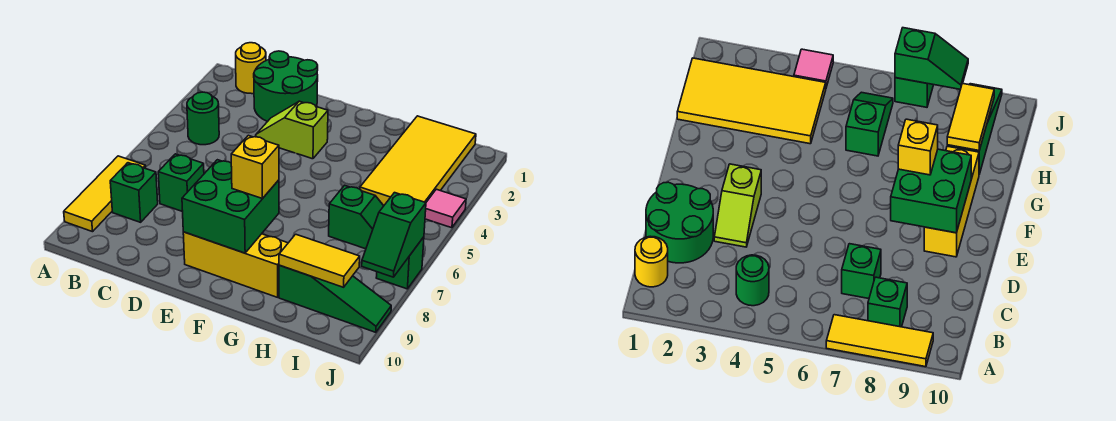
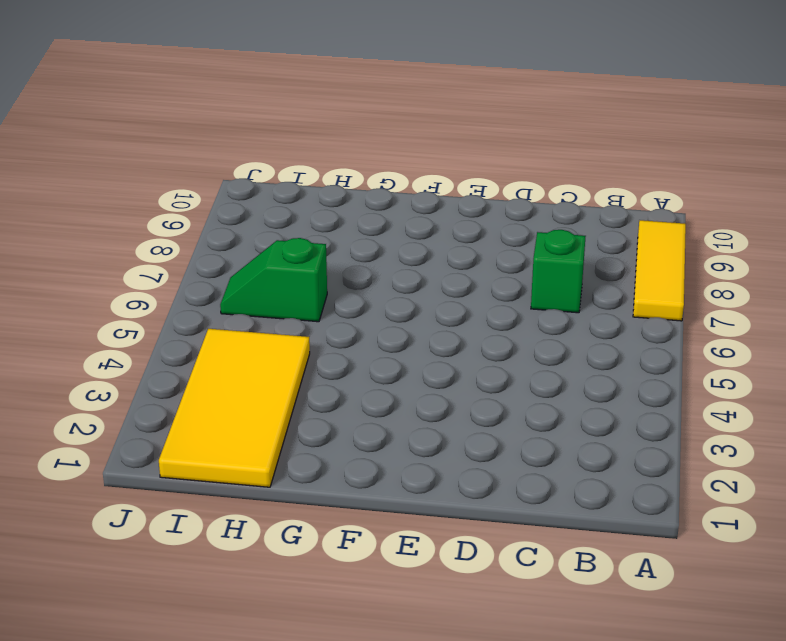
none -> yellow 1x1 round brick [236,43,266,94]
none -> green 1x1 round brick [187,92,219,145]
none -> green 1x1 brick [110,163,158,222]

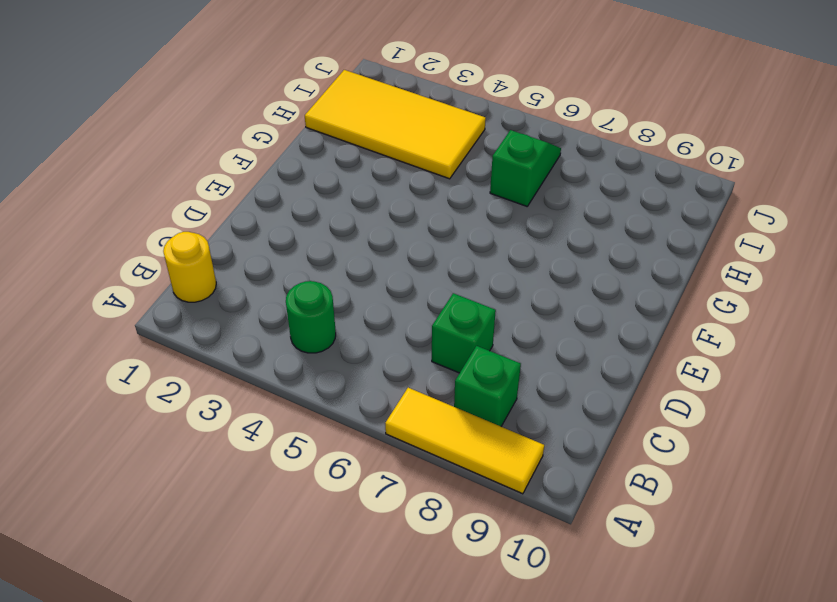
none -> green 2x2 round brick [254,51,318,122]
none -> lime 1x2 slope [256,101,328,159]
none -> yellow 1x3 brick [183,232,288,297]

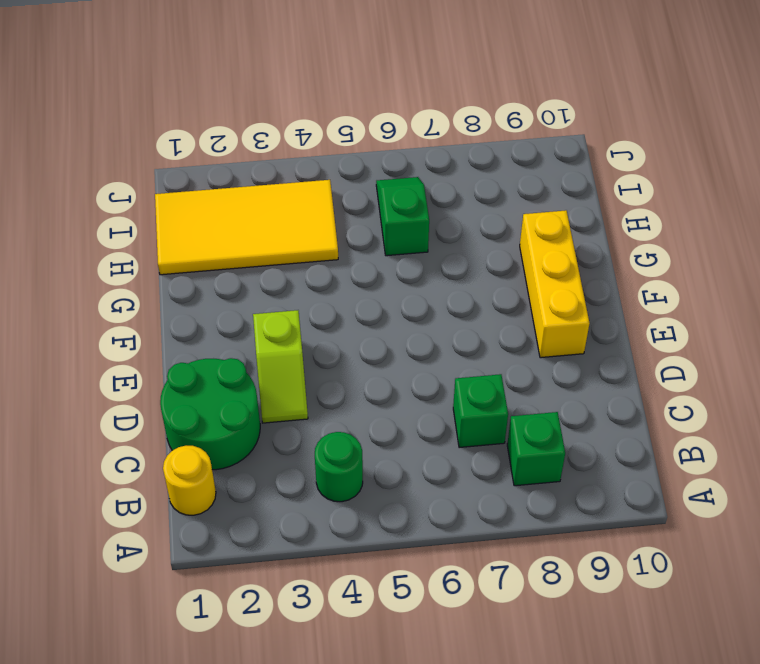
none -> yellow 1x3 tile [64,156,146,232]
none -> green 1x3 slope [279,265,391,332]
none -> pink 1x1 tile [425,189,466,228]

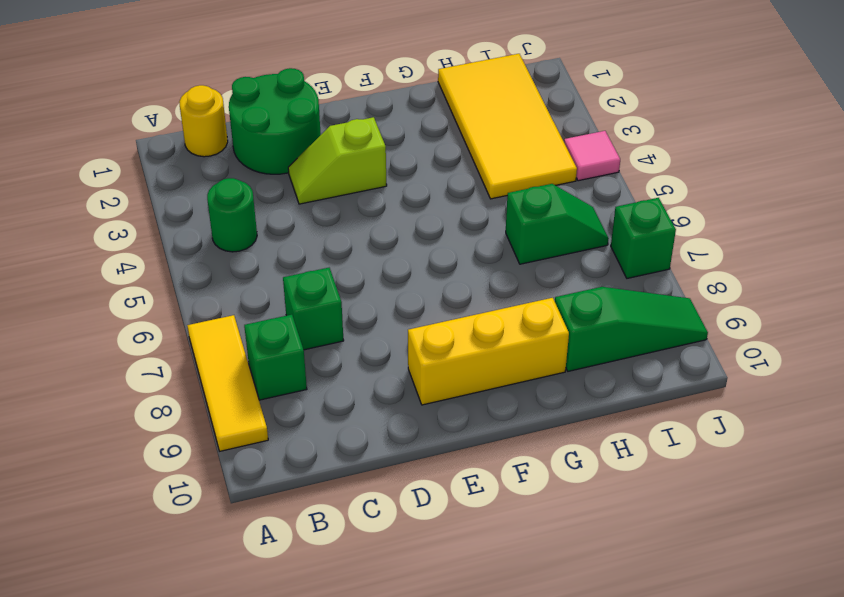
none -> green 2x2 brick [182,160,279,253]
none -> yellow 1x2 tile [279,234,360,287]
none -> green 1x2 slope [362,193,426,277]

